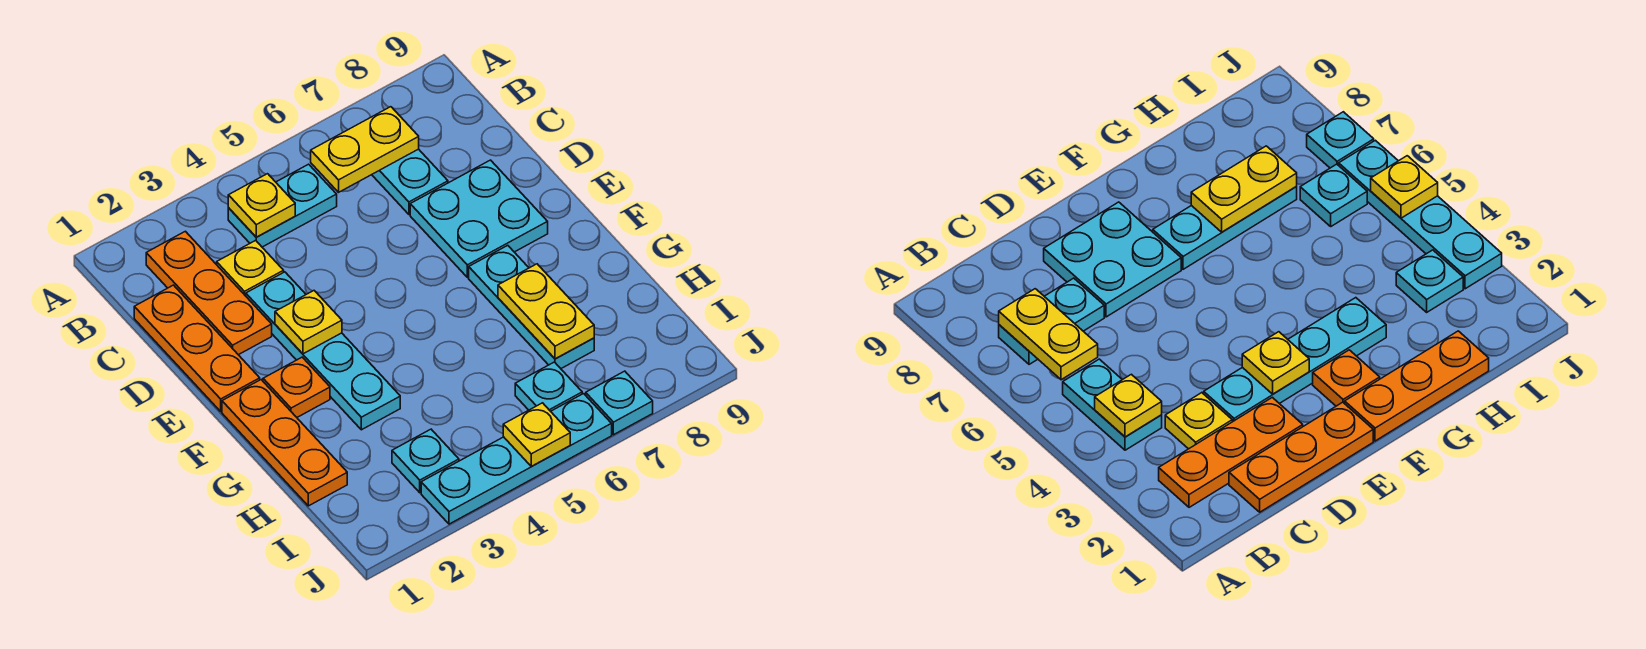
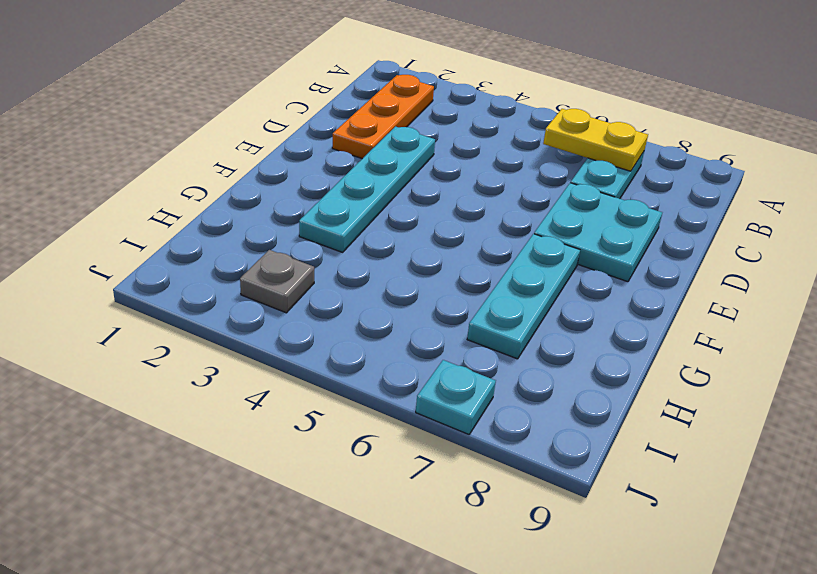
grey 1x1 plate [240,250,314,313] -> cyan 1x1 plate [392,429,459,493]
none -> cyan 1x2 plate [228,164,337,247]
none -> orange 1x3 plate [134,285,260,411]
none -> yellow 1x1 plate [217,240,284,296]

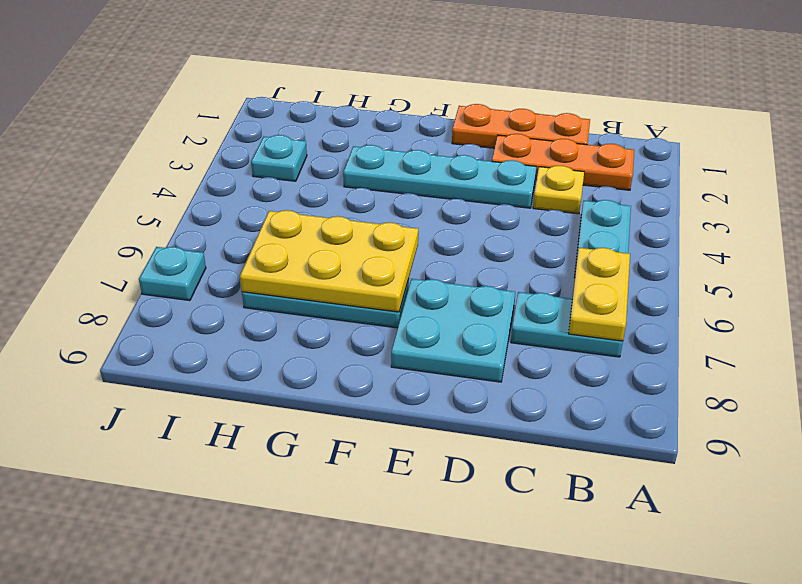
yellow 2x3 plate [240,210,418,312] -> yellow 1x2 plate [498,264,594,359]
none -> orange 1x3 plate [222,380,347,506]
none -> orange 1x1 plate [263,357,330,417]
none -> cyan 1x1 plate [515,362,582,411]

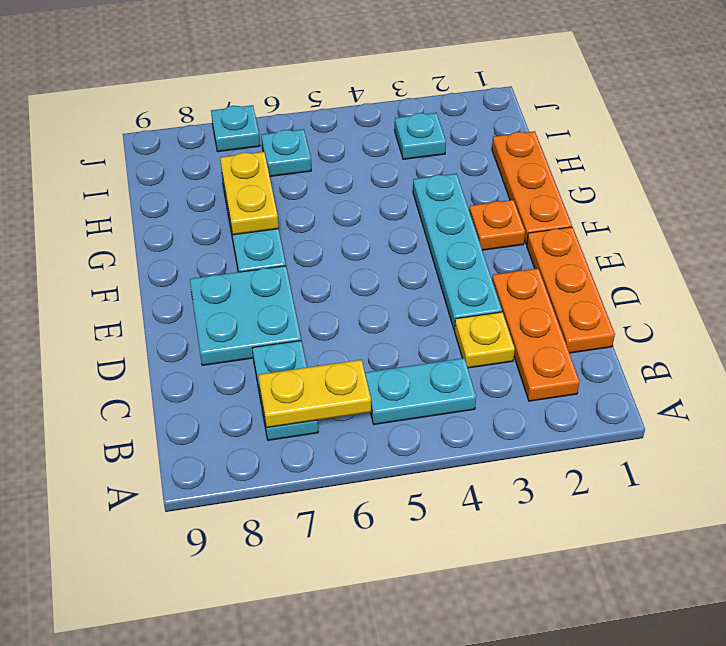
none -> cyan 1x4 plate [421,394,612,524]
none -> yellow 1x1 plate [228,174,295,237]
none -> yellow 1x1 plate [275,291,342,354]

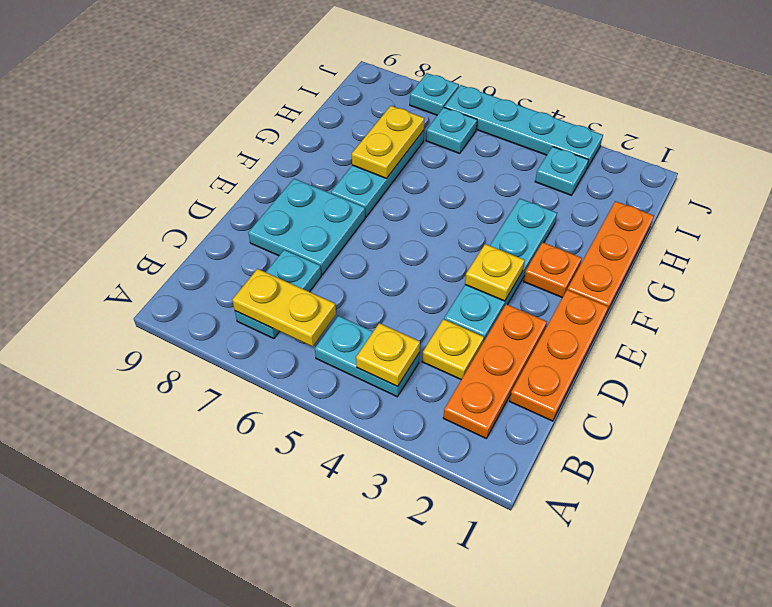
none -> yellow 1x1 plate [503,403,570,466]

